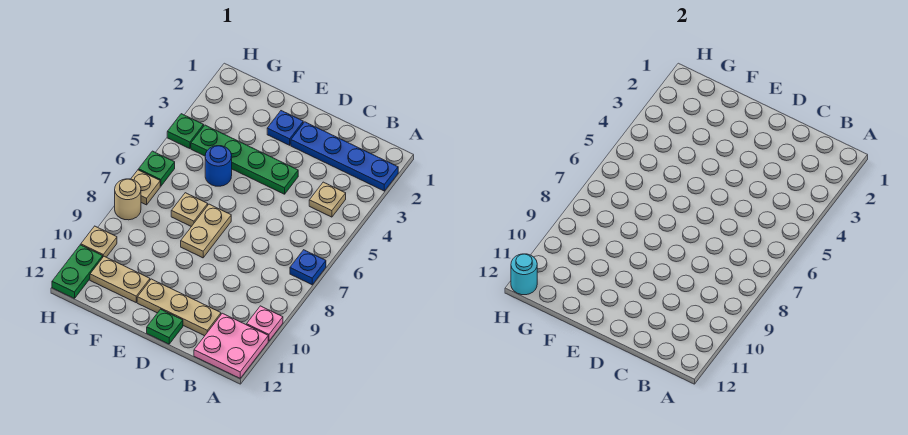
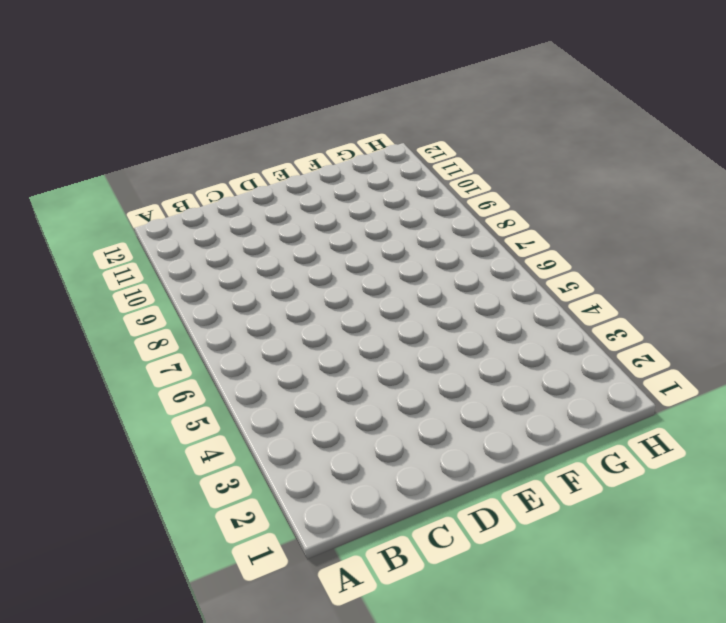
none -> blue 1x4 plate [291,122,398,191]
none -> blue 1x1 plate [290,250,326,285]
none -> pink 1x1 plate [247,306,283,341]

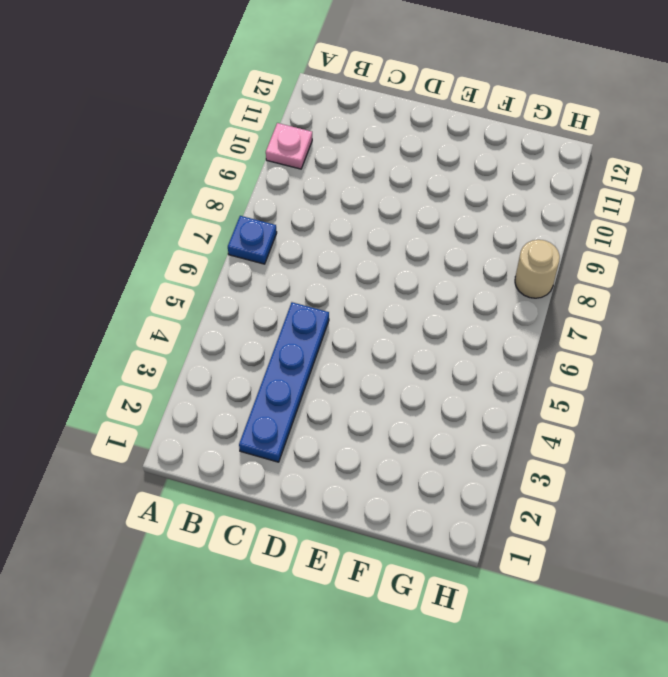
blue 1x4 plate [239,302,329,462] -> blue 1x4 plate turned to [291,122,398,191]
none -> pink 2x2 plate [194,313,268,378]
none -> tan 1x1 plate [309,182,346,217]
none -> tan 1x3 plate [137,279,221,336]

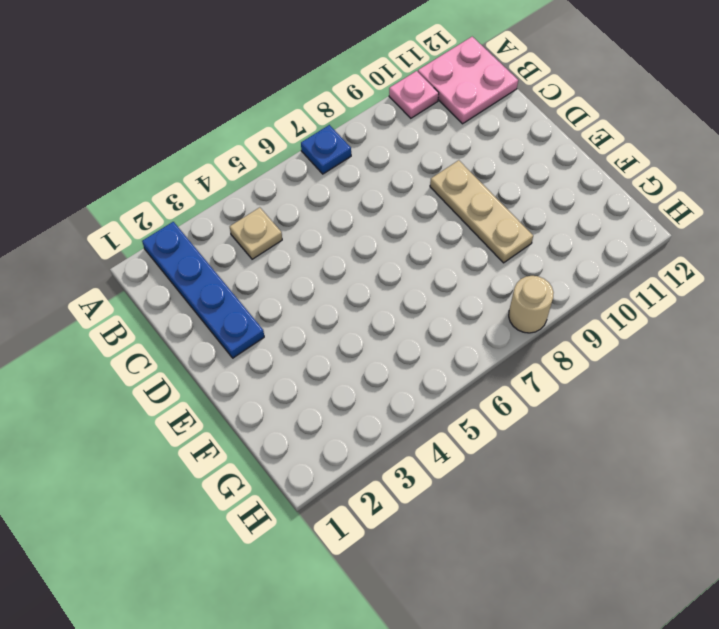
tan 1x3 plate [430,160,533,263] -> tan 1x3 plate moved to [137,279,221,336]
none -> green 1x4 plate [191,125,298,194]
none -> green 1x1 plate [147,309,183,344]
none -> blue 1x1 plate [267,111,303,145]

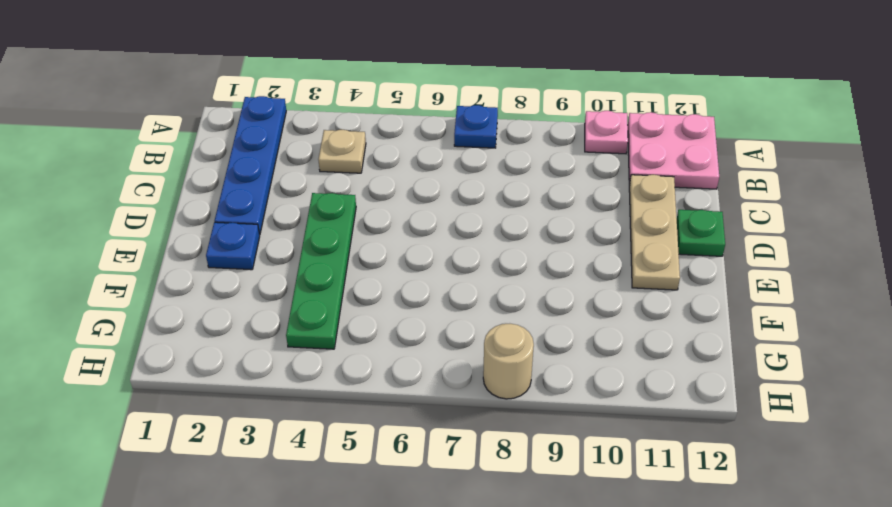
none -> tan 1x2 plate [181,204,231,258]
none -> blue 1x1 round brick [205,146,232,186]
none -> tan 1x1 plate [171,193,208,227]

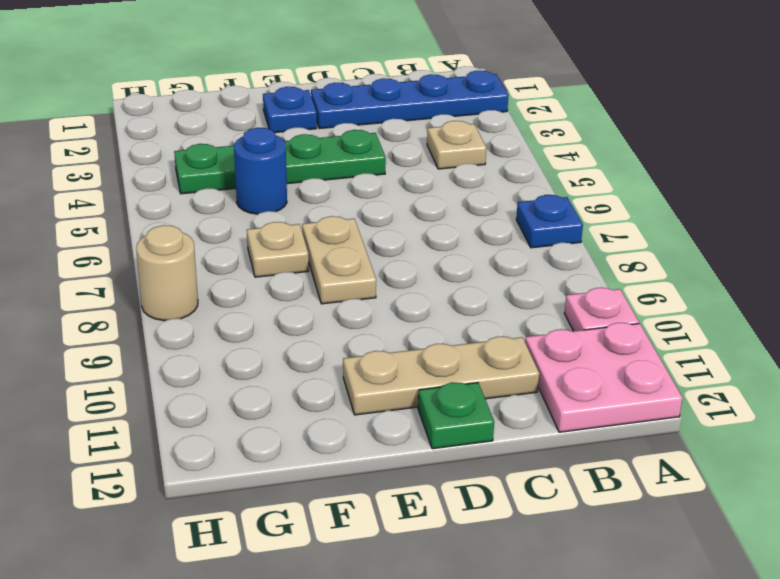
none -> tan 1x2 plate [90,256,150,302]
none -> green 1x1 plate [167,114,204,149]
none -> green 1x1 plate [139,151,175,186]

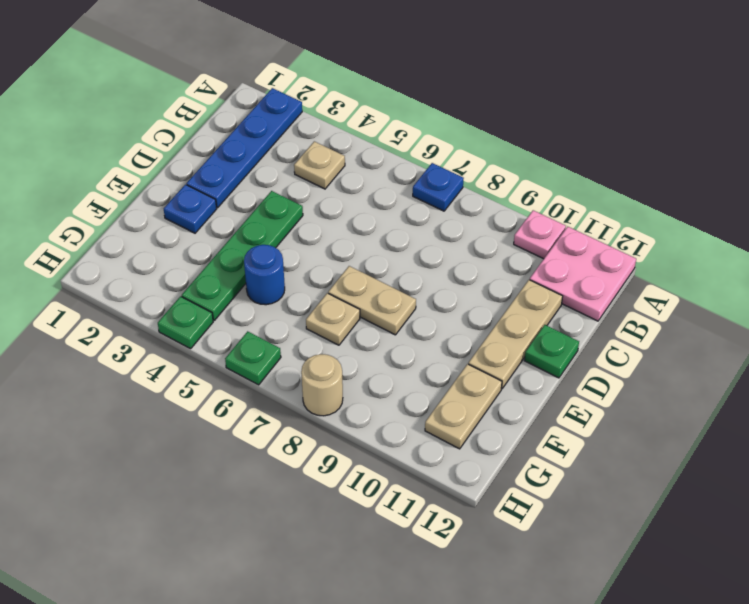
none -> tan 1x1 plate [131,170,160,205]
none -> tan 1x1 plate [81,226,117,257]
none -> green 1x2 plate [52,245,103,299]

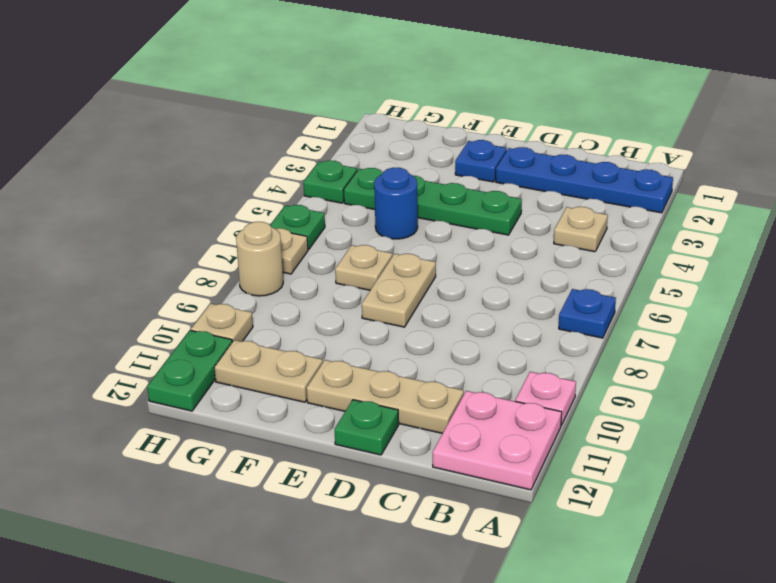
none -> cyan 1x1 round brick [511,254,537,295]

